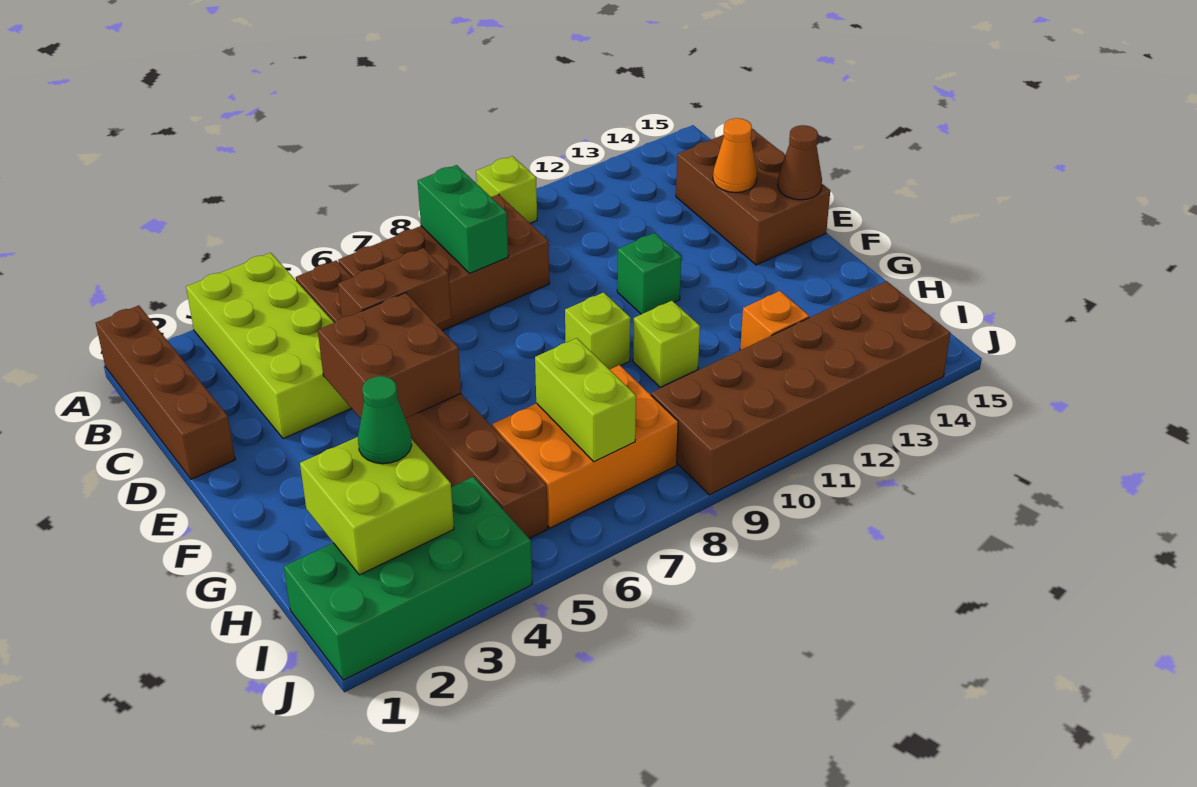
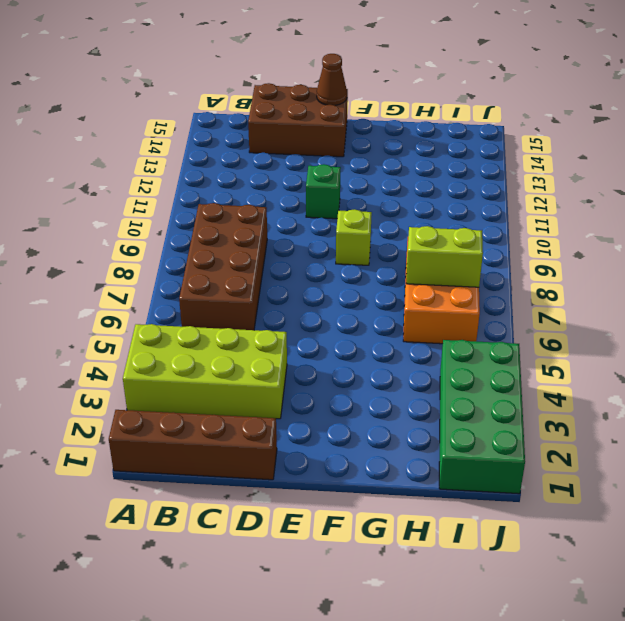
none -> lime 1x1 brick [476,156,537,223]
none -> brown 1x8 brick [296,261,548,538]
none -> lime 1x1 brick [633,301,700,387]

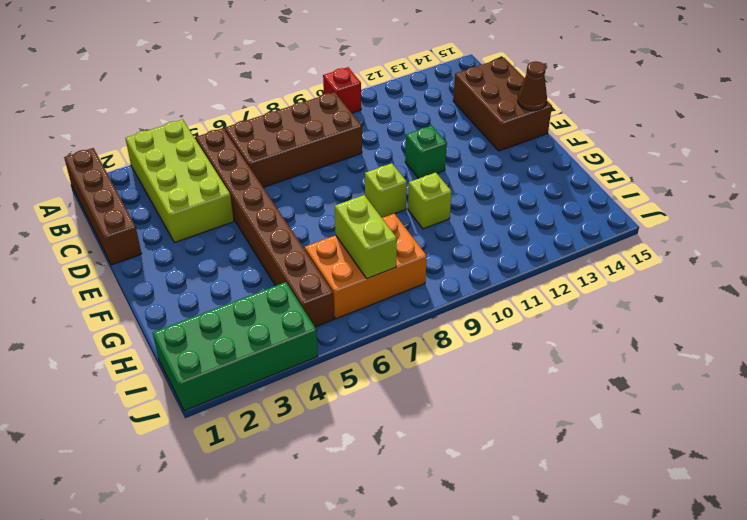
red 1x1 brick [323,67,361,113] -> lime 1x1 brick [476,156,537,223]
none -> orange 1x1 brick [740,291,809,350]
none -> brown 2x6 brick [651,281,950,495]
none -> green 1x2 brick [418,165,508,274]

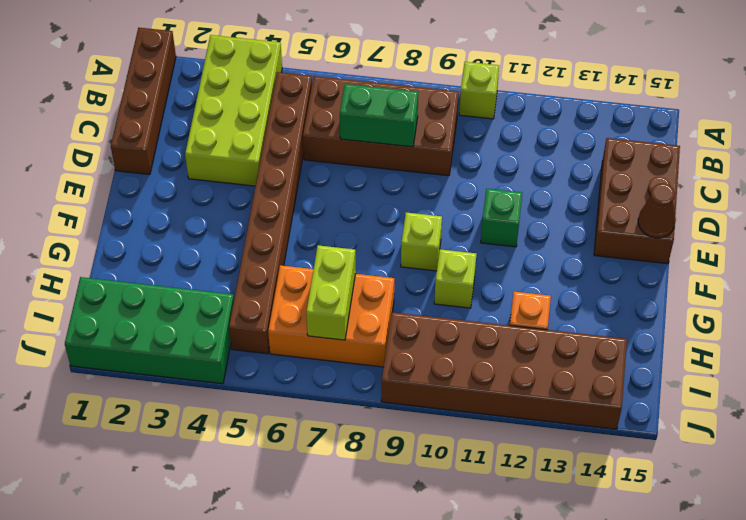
green 1x2 brick [340,84,418,147] -> green 1x2 brick turned to [418,165,508,274]
none -> brown 1x2 brick [338,248,451,325]
none -> orange 1x1 cone [713,118,757,193]
none -> brown 2x2 brick [318,293,461,419]

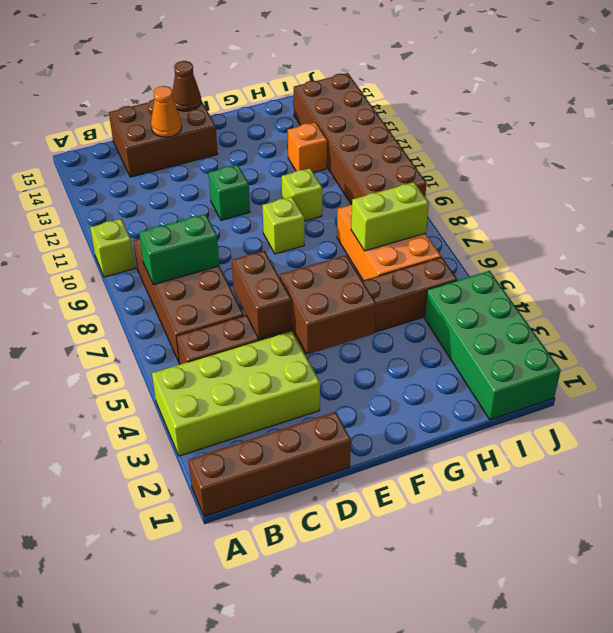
none -> lime 2x2 brick [300,437,454,575]
none -> green 1x1 cone [358,376,412,464]

